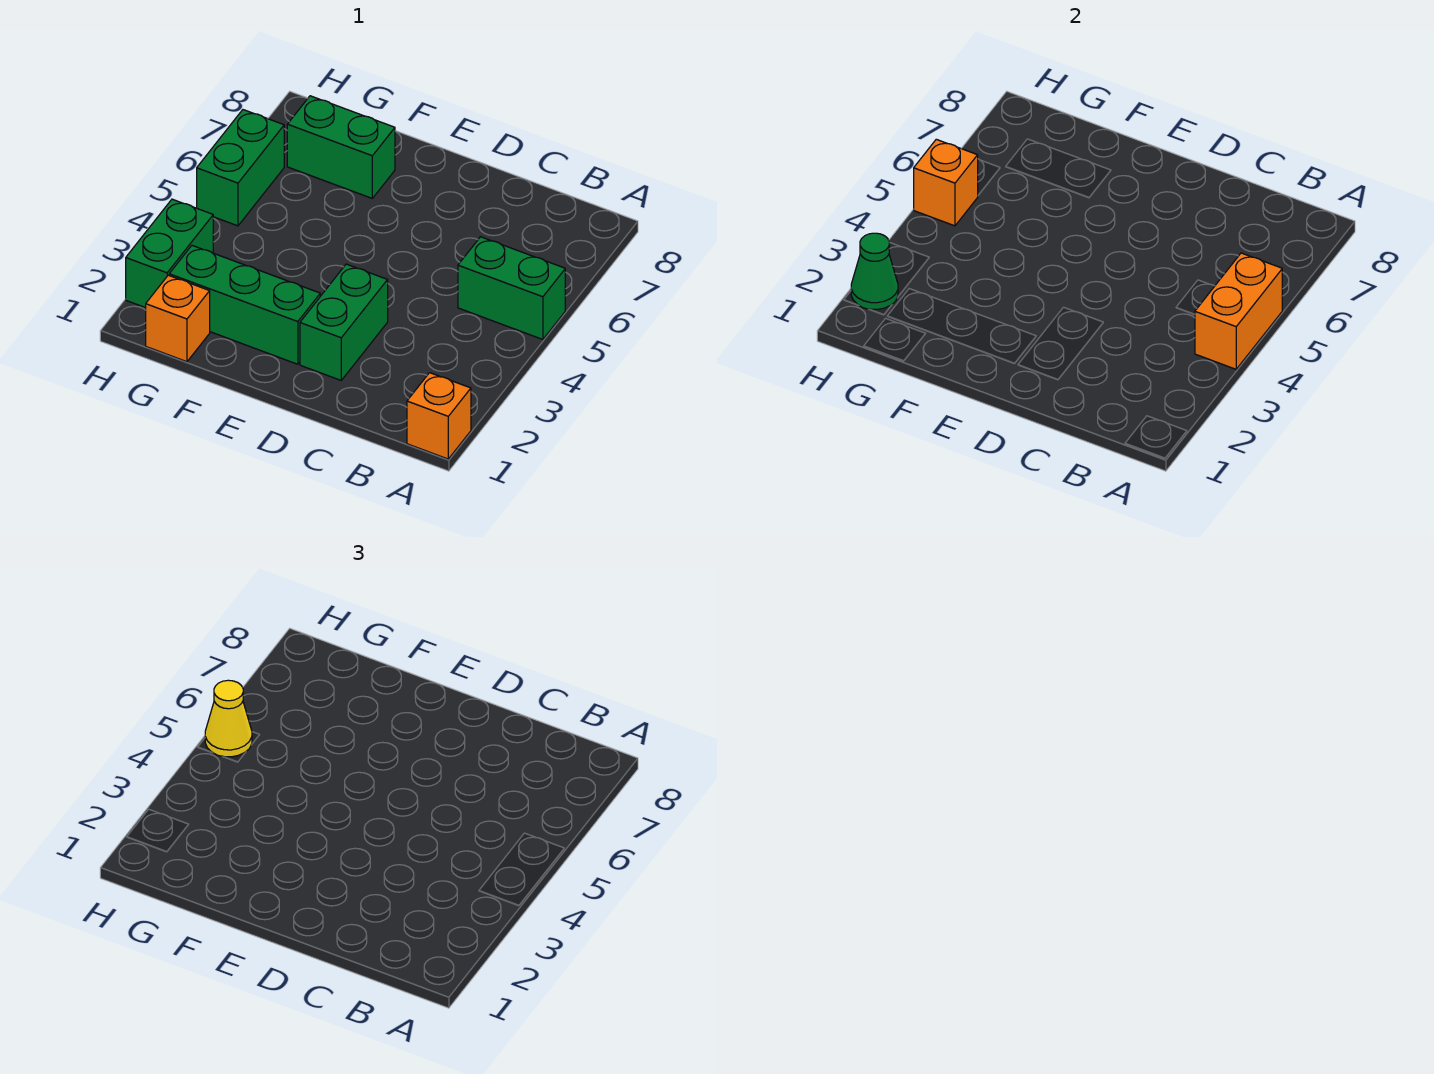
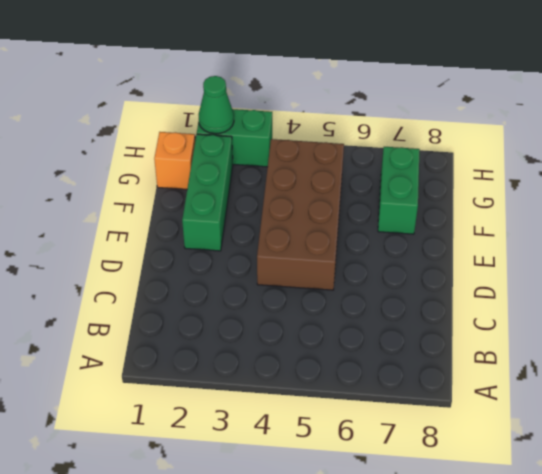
brown 2x4 brick [257,139,344,290] -> none
none -> orange 1x1 brick [407,373,471,459]
none -> green 1x2 brick [458,237,565,339]
none -> green 1x2 brick [300,264,388,380]

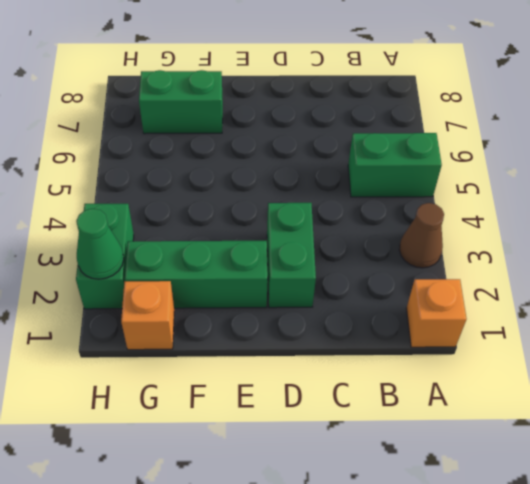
brown 1x1 cone [399,203,444,268] -> none
none -> green 1x2 brick [197,110,284,226]
none -> orange 1x2 brick [1195,253,1282,369]
none -> orange 1x1 brick [914,139,978,226]

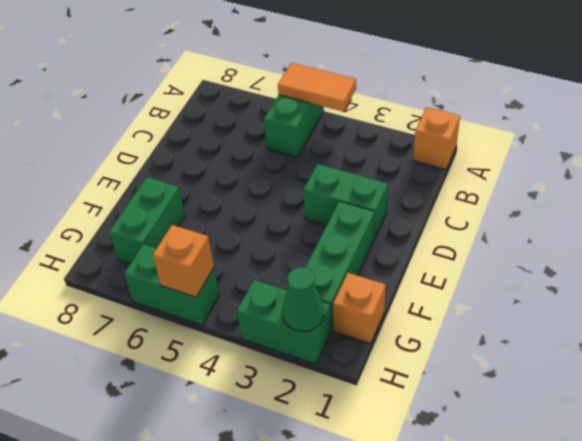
orange 1x2 tile [278,63,356,111] -> orange 1x2 brick [1195,253,1282,369]
none -> yellow 1x1 cone [205,680,252,757]

